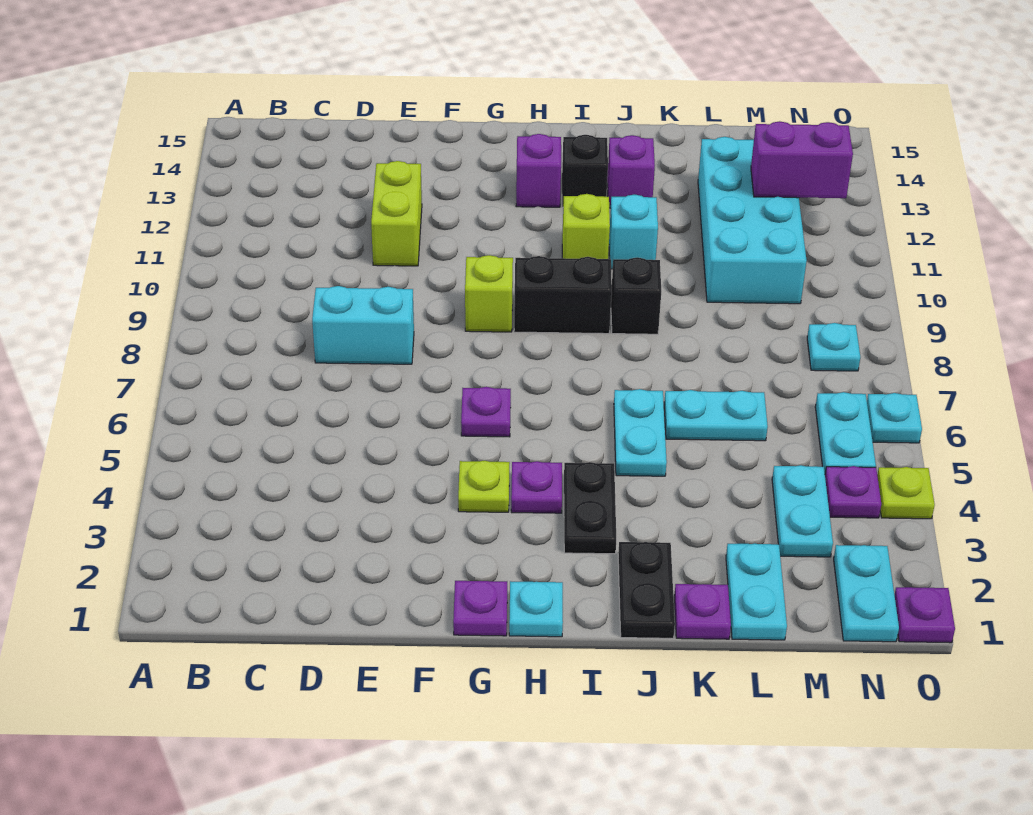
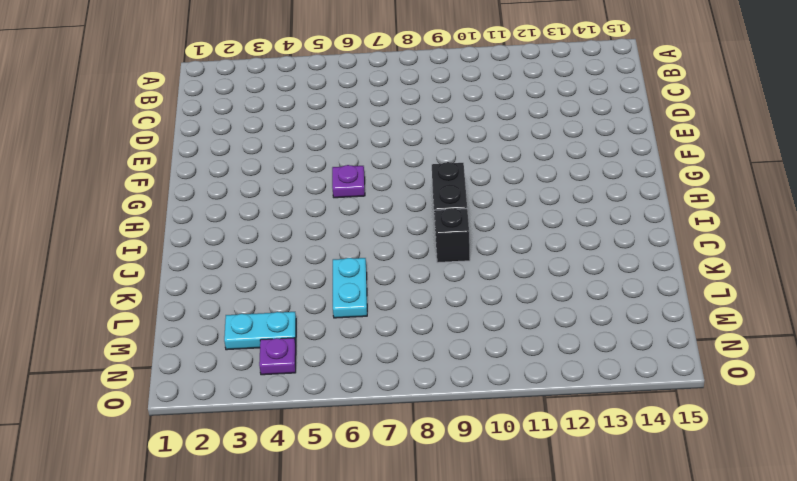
none -> cyan 1x2 brick [312,286,414,364]
none -> lime 1x2 brick [371,161,422,266]
none -> purple 1x1 plate [453,581,507,636]
none -> lime 1x1 plate [458,461,510,512]

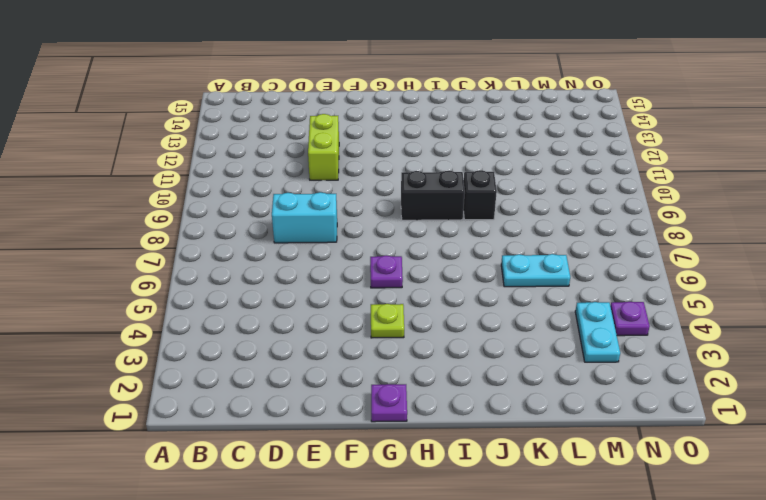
none -> lime 1x1 brick [465,255,513,332]
none -> cyan 1x1 plate [509,581,563,637]
none -> purple 1x1 plate [511,461,562,513]
none -> purple 1x1 brick [516,134,561,207]

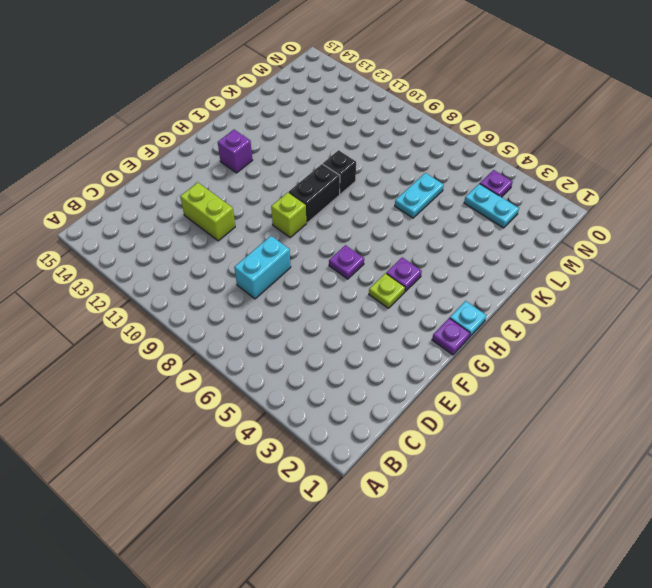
none -> black 1x2 plate [564,462,616,554]
none -> lime 1x1 brick [562,194,610,259]
none -> black 1x1 brick [562,135,608,207]
none -> black 1x2 plate [618,542,675,638]

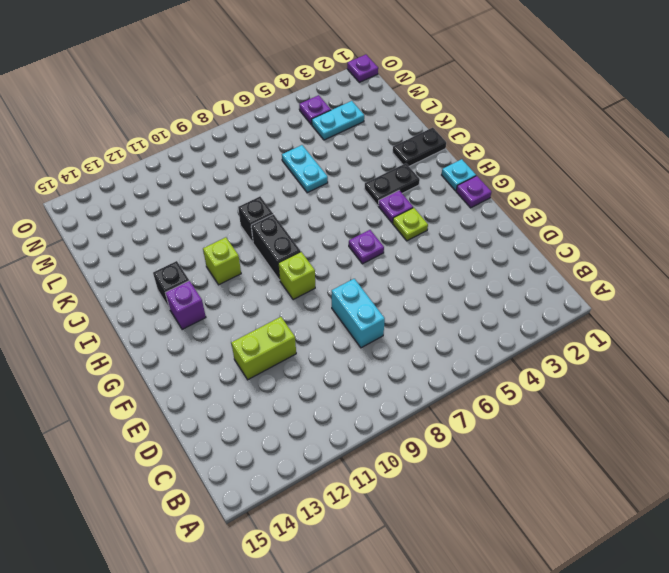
none -> cyan 1x2 plate [614,389,667,476]
none -> cyan 1x1 brick [609,195,658,269]
none -> purple 1x1 brick [607,135,655,208]
none -> purple 1x1 plate [674,584,731,639]

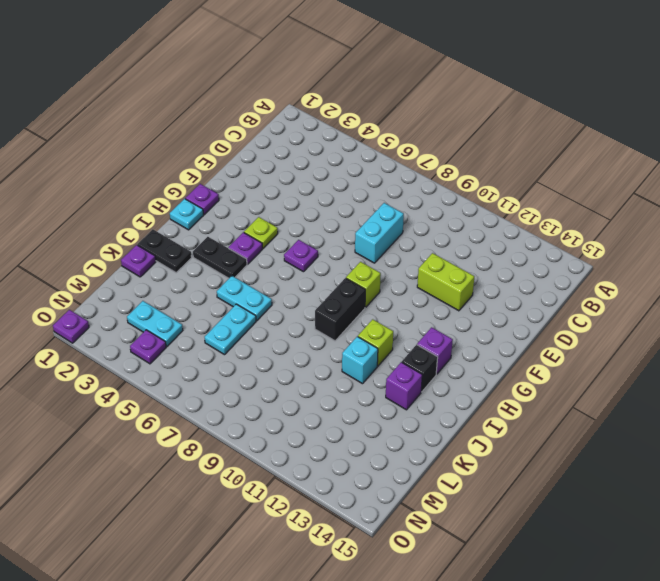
none -> black 1x1 brick [611,257,661,334]
none -> cyan 1x2 plate [726,543,787,640]
none -> cyan 2x4 brick [698,137,807,304]
none -> cyan 1x2 plate [834,545,899,642]

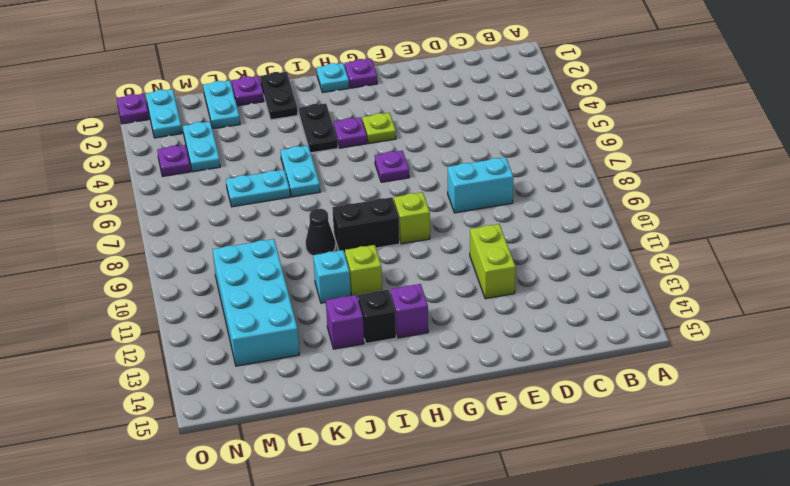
black 1x1 cone [306,209,335,256] -> black 1x1 brick [611,257,661,334]
none -> cyan 1x2 plate [815,392,876,472]
none -> cyan 1x1 plate [807,323,860,371]
none -> lime 1x1 plate [877,467,935,519]
none -> cyan 1x1 plate [867,393,922,443]

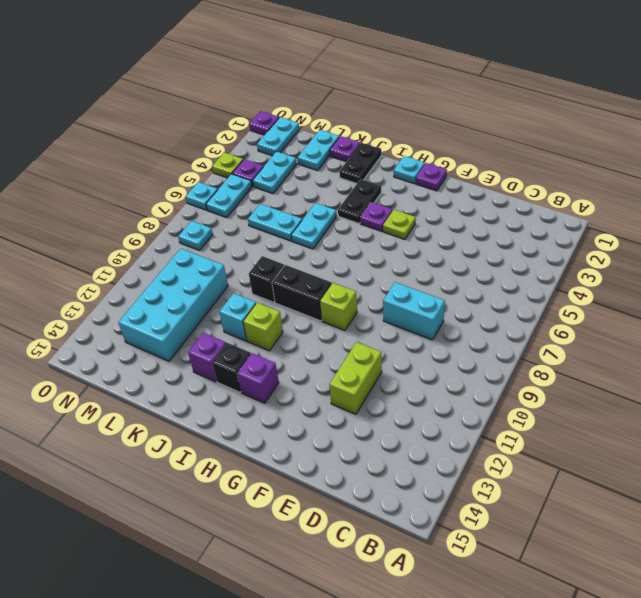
none -> purple 1x1 plate [461,387,511,437]
none -> purple 1x2 brick [751,121,853,198]

